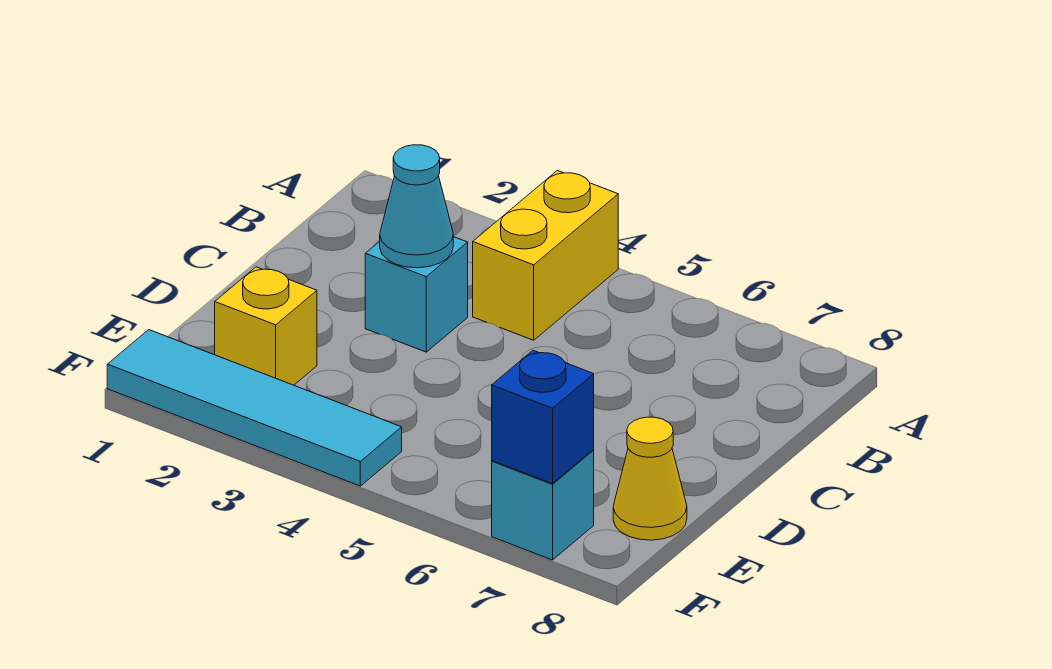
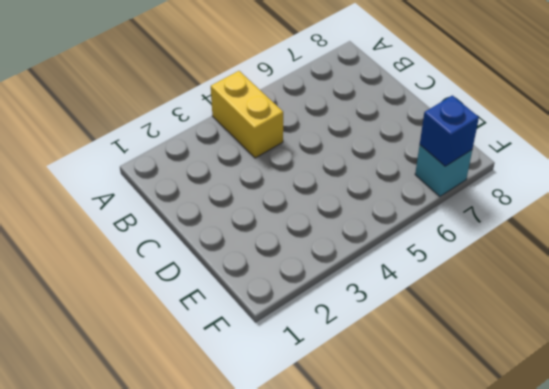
none -> cyan 1x1 brick [365,237,468,352]
none -> yellow 1x1 brick [215,267,317,385]

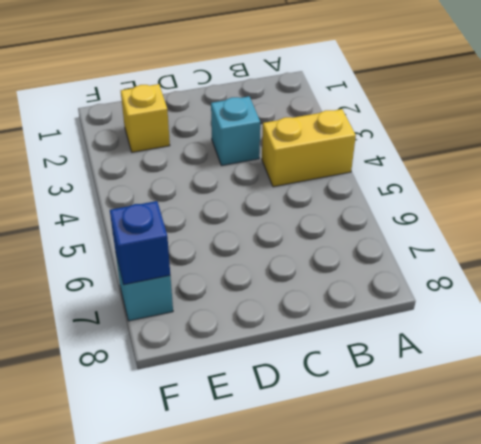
none -> yellow 1x1 cone [613,417,687,540]
none -> cyan 1x4 tile [107,330,402,486]

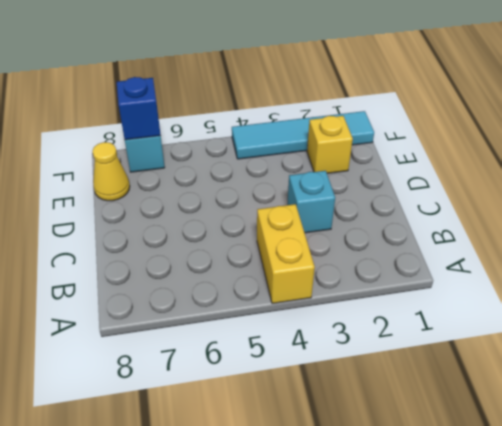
none -> cyan 1x1 cone [380,145,453,268]

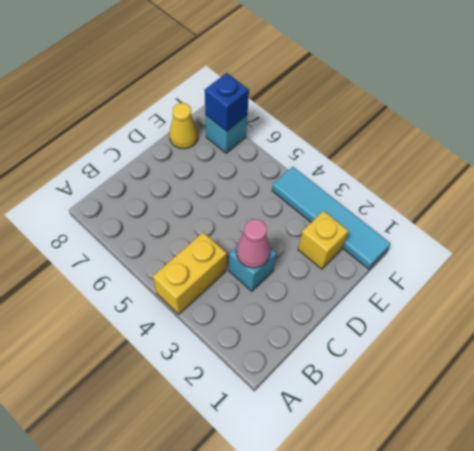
pink 1x1 cone [236,219,270,268] -> cyan 1x1 cone [380,145,453,268]

